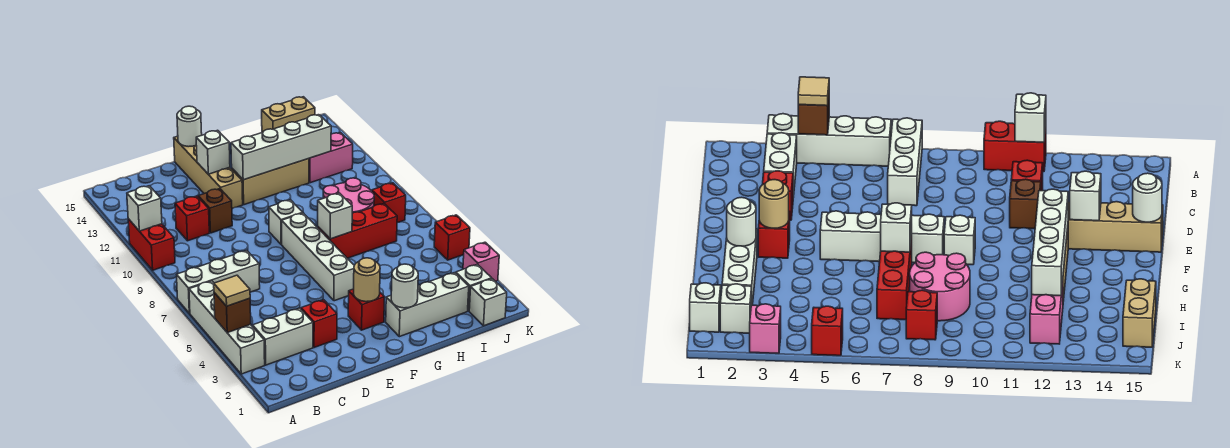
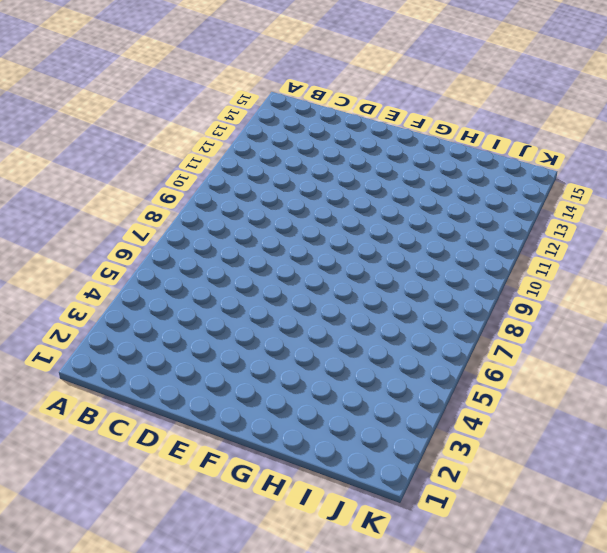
none -> white 1x4 brick [189,281,265,374]
none -> white 1x3 brick [177,250,260,313]
none -> red 1x2 brick [128,219,175,270]
none -> white 1x2 brick [253,308,313,365]

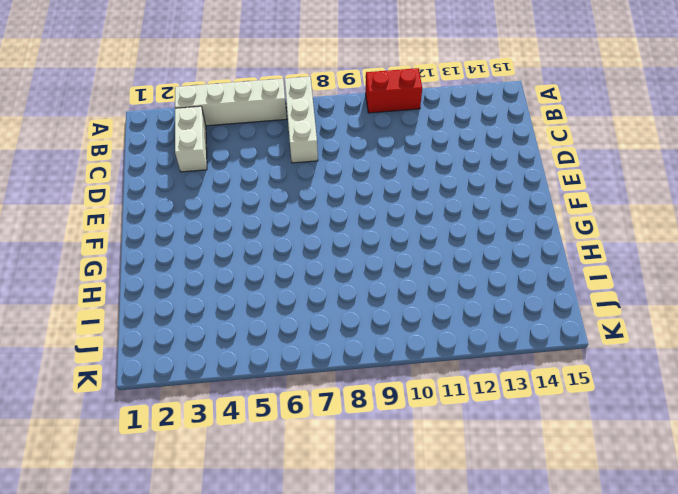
none -> red 1x1 brick [175,196,209,241]
none -> red 1x1 brick [301,300,337,348]
none -> brown 1x1 brick [198,189,232,233]
none -> tan 1x4 brick [174,136,243,209]

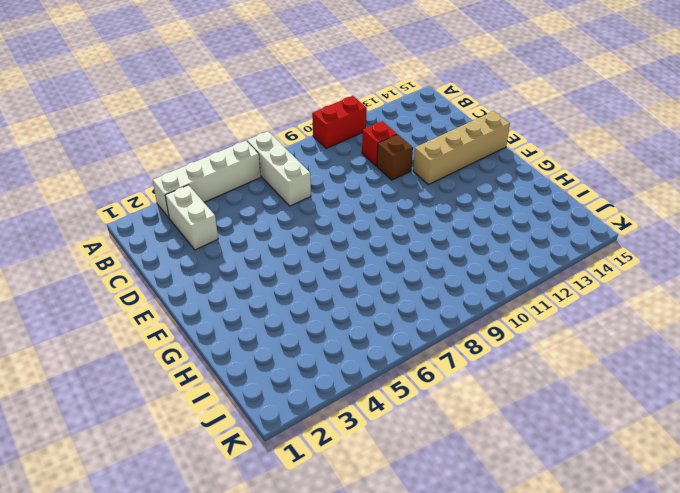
none -> red 1x1 brick [301,300,337,348]
none -> red 1x1 brick [348,289,384,330]
none -> white 1x4 brick [281,213,354,301]
none -> white 1x1 brick [269,200,303,244]

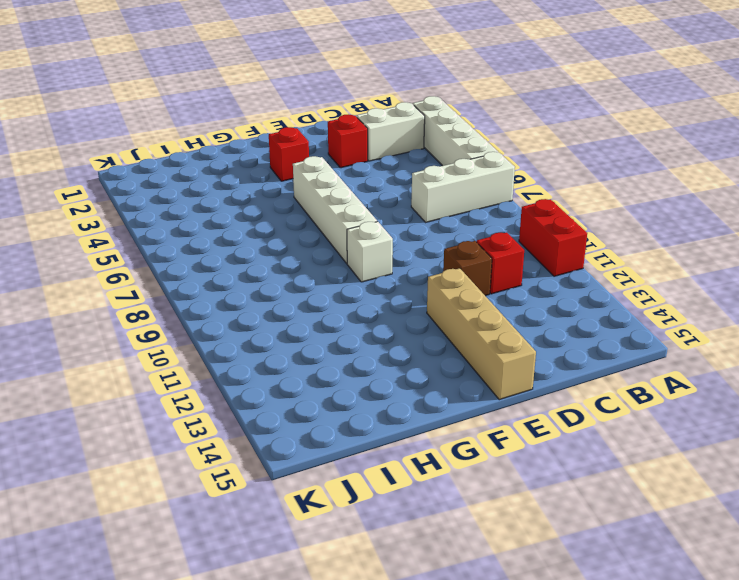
none -> tan 1x3 brick [232,159,309,205]
none -> white 1x3 brick [386,273,469,337]
none -> red 1x3 brick [318,204,397,258]
none -> pink 2x2 round brick [323,178,374,213]

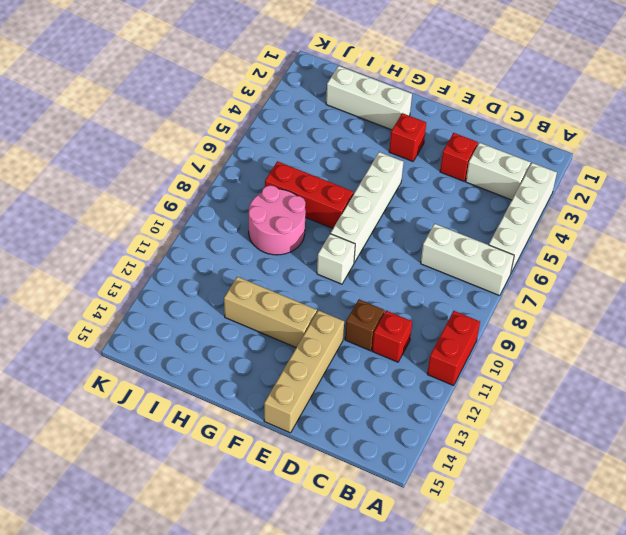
none -> pink 1x2 brick [309,133,353,183]
none -> tan 1x2 brick [262,97,315,132]
none -> white 1x1 brick [469,279,507,326]
none -> white 1x1 brick [456,264,492,311]

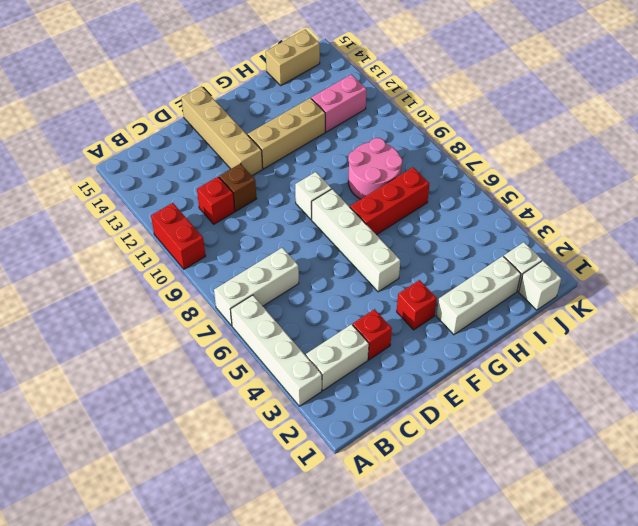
none -> red 1x1 brick [372,183,406,223]
none -> pink 1x1 brick [463,242,499,282]
none -> red 1x1 brick [434,215,470,260]
none -> brown 1x1 brick [214,293,251,333]

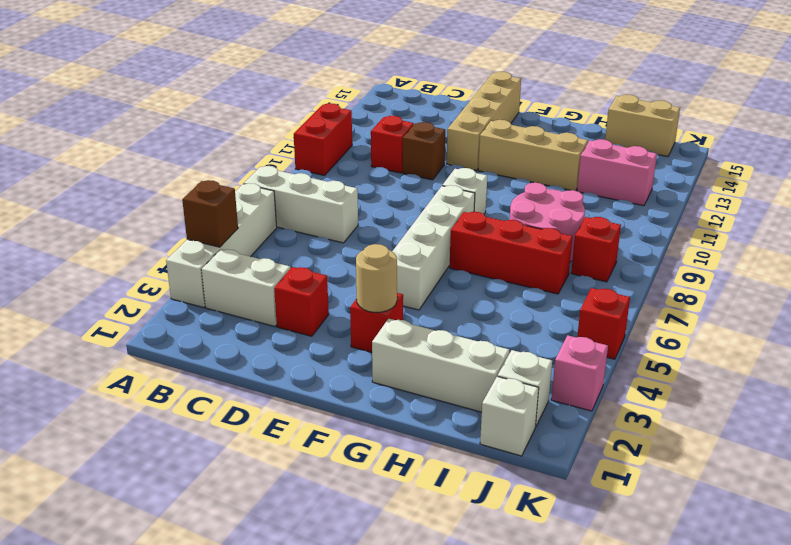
none -> white 1x1 brick [127,186,162,231]
none -> white 1x1 brick [196,130,230,174]
none -> white 1x1 round brick [177,106,202,147]
none -> white 1x4 brick [231,115,331,180]

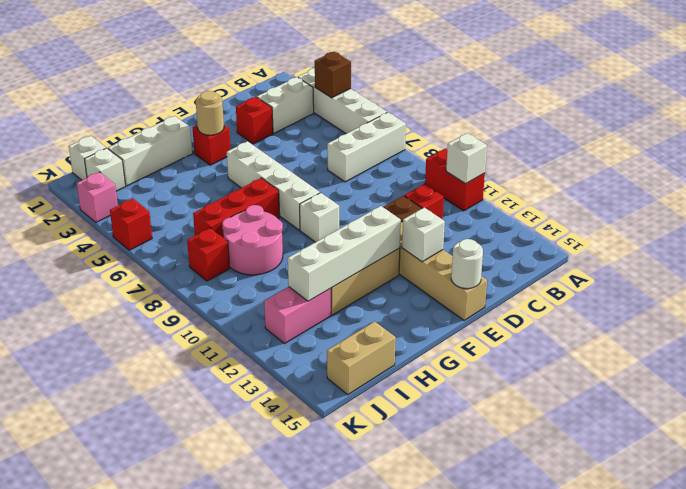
none -> white 1x1 round brick [391,264,418,308]
none -> white 1x1 brick [318,193,352,239]
none -> tan 1x1 tile [214,275,250,306]

